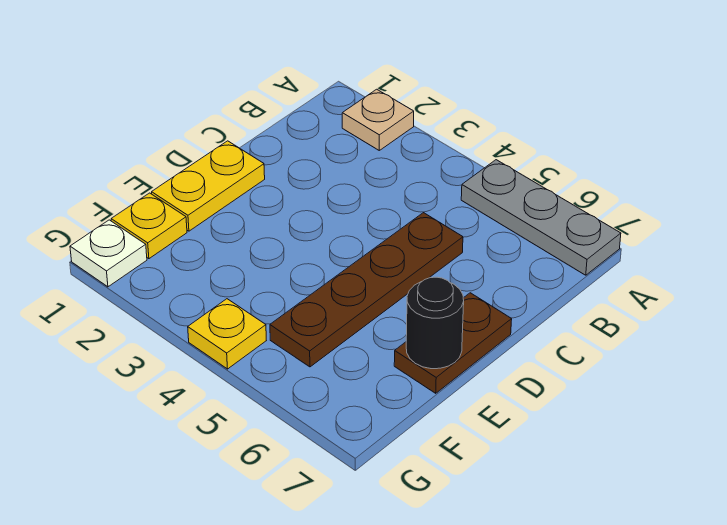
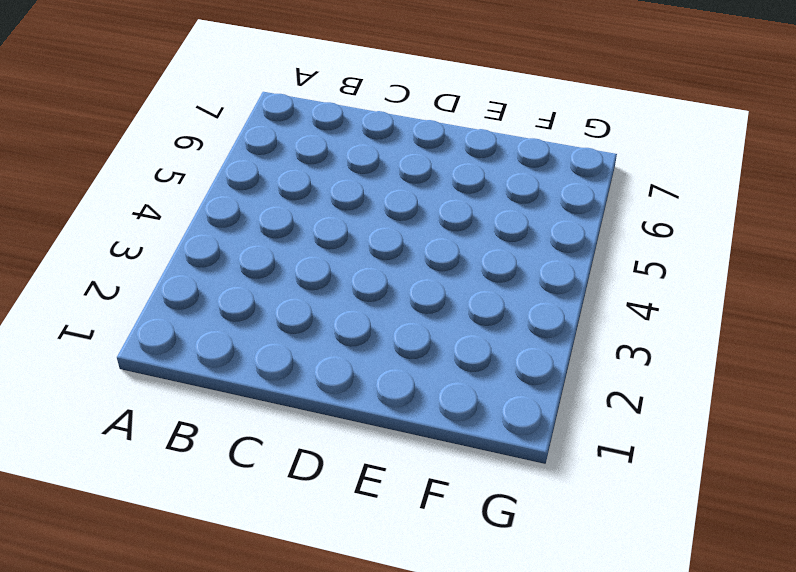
none -> tan 1x1 plate [342,89,414,150]
none -> grey 1x3 plate [461,160,621,275]

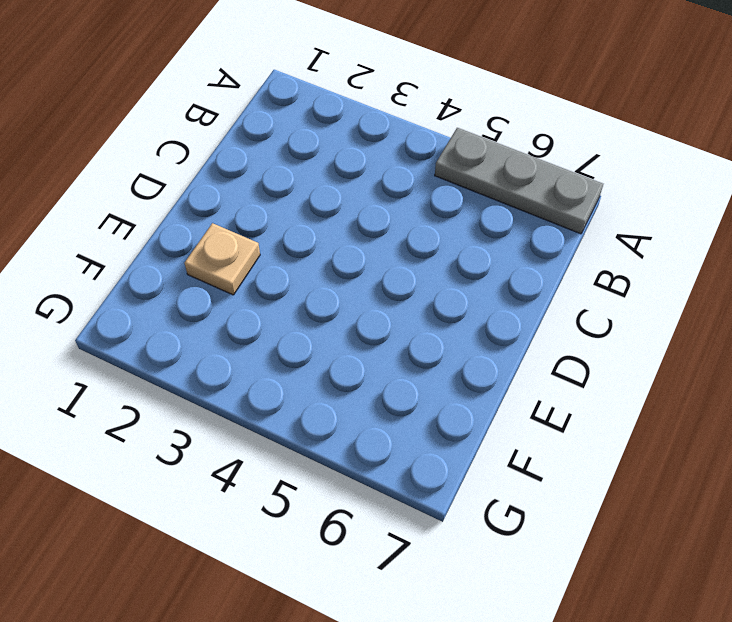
tan 1x1 plate [185,223,260,295] -> tan 1x1 plate moved to [342,89,414,150]
none -> brown 1x4 plate [270,213,463,367]
none -> yellow 1x2 plate [152,141,265,231]

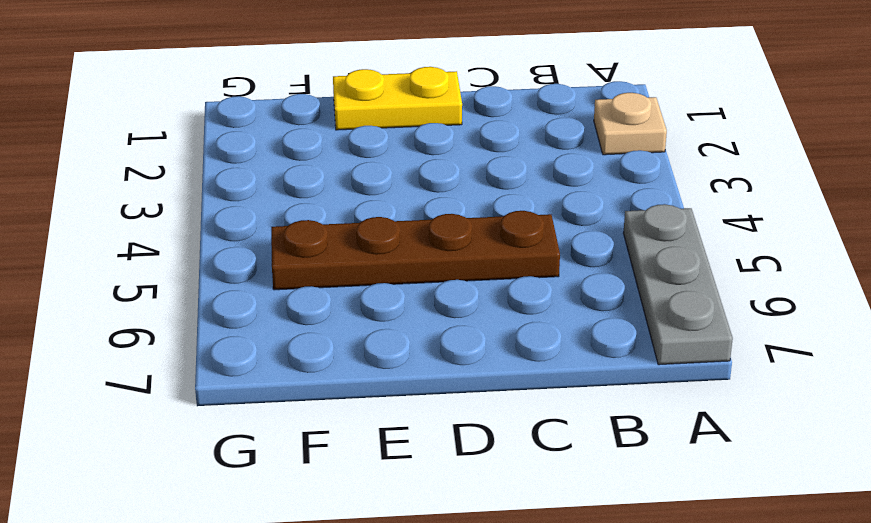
none -> brown 1x2 plate [394,293,512,393]
none -> yellow 1x1 plate [111,193,187,259]

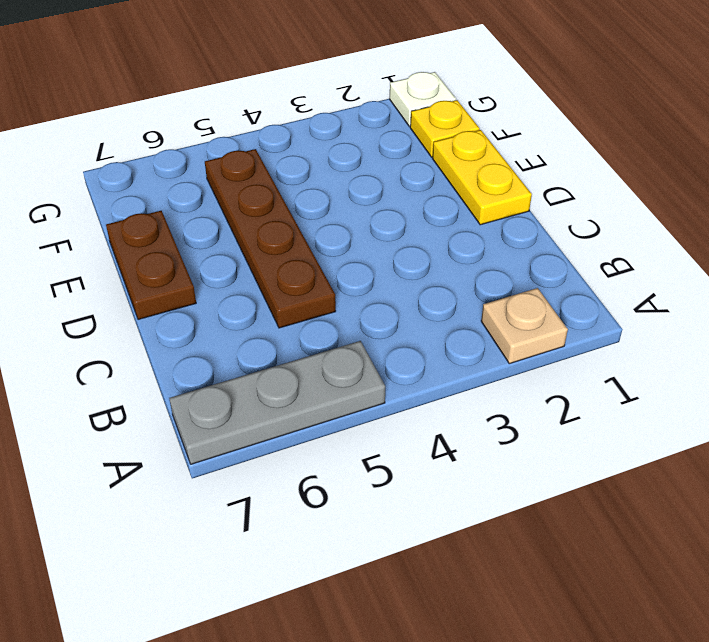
none -> yellow 1x1 plate [188,299,266,369]
none -> black 1x1 round brick [406,277,464,369]

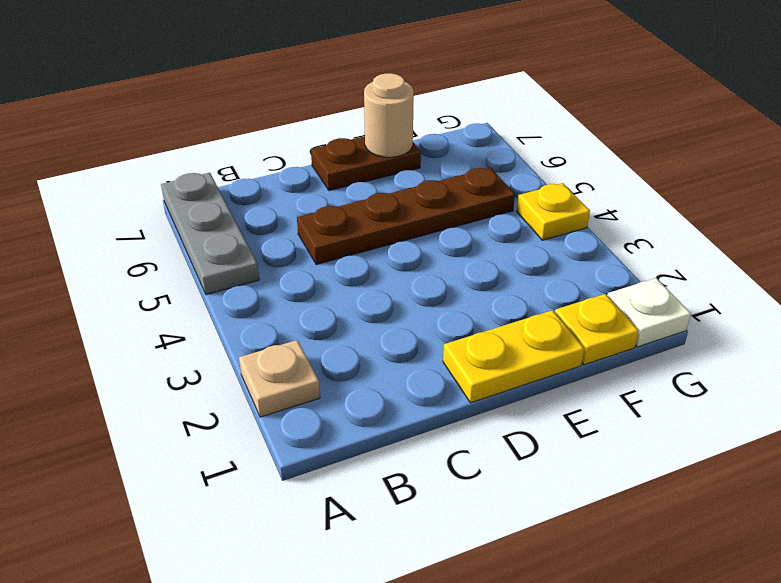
tan 1x1 round brick [364,73,414,157] -> black 1x1 round brick [406,277,464,369]

